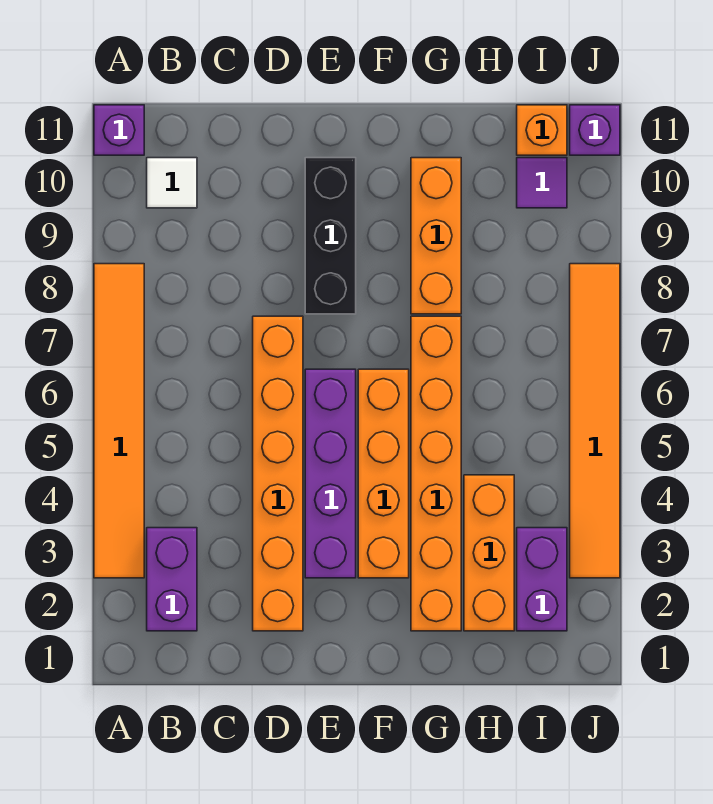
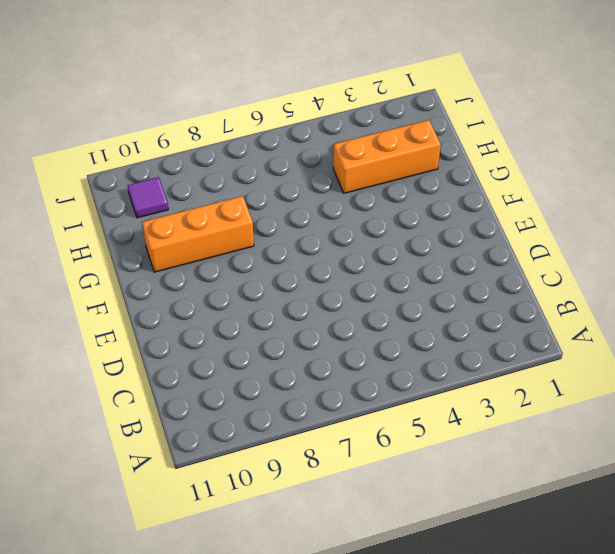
none -> orange 1x6 tile [94,264,144,578]
none -> purple 1x1 brick [94,105,144,155]
none -> purple 1x2 brick [147,528,197,631]

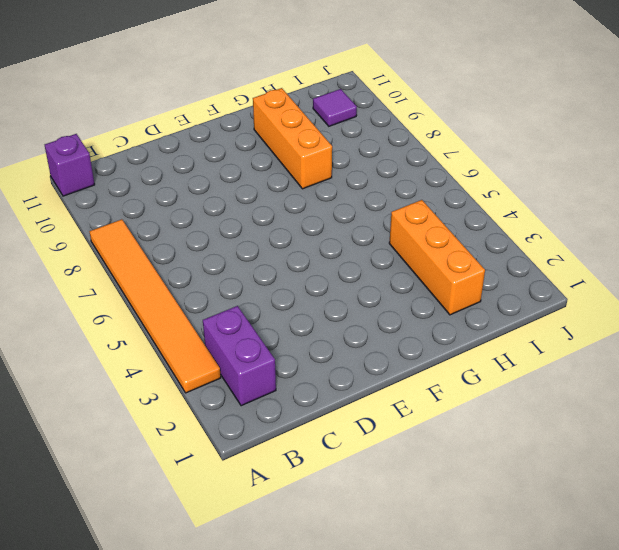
none -> white 1x1 tile [147,158,197,208]
none -> orange 1x6 brick [253,316,303,631]
none -> purple 1x4 brick [305,369,356,578]

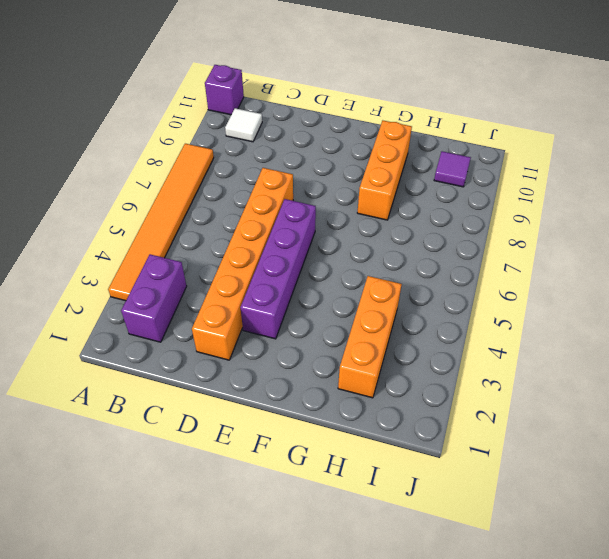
none -> black 1x3 brick [305,158,356,314]
none -> orange 1x4 brick [358,369,409,578]
none -> orange 1x6 brick [411,316,461,631]

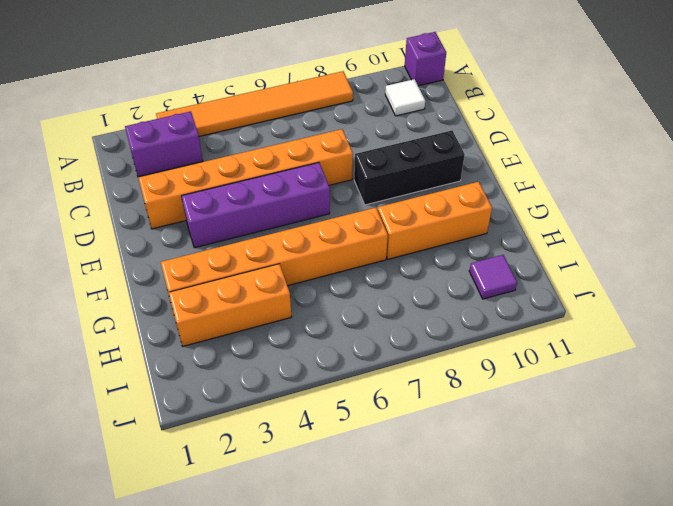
none -> orange 1x4 brick [358,369,409,578]
none -> purple 1x2 brick [517,528,567,631]
none -> orange 1x1 brick [517,105,567,155]

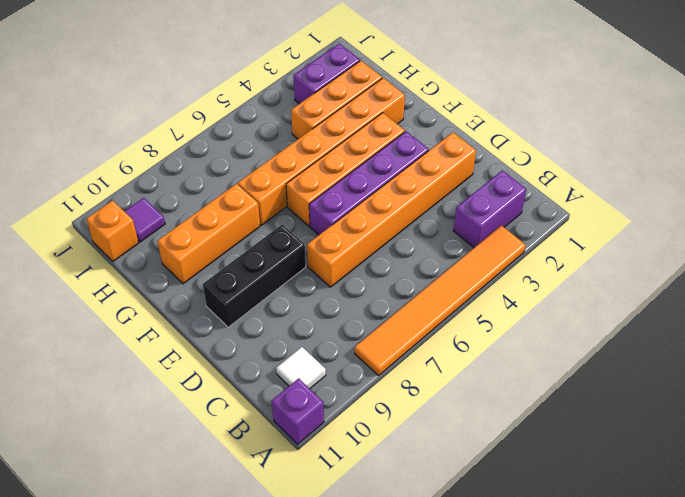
none -> orange 1x6 tile [570,264,620,578]
none -> purple 1x1 brick [570,105,620,155]

